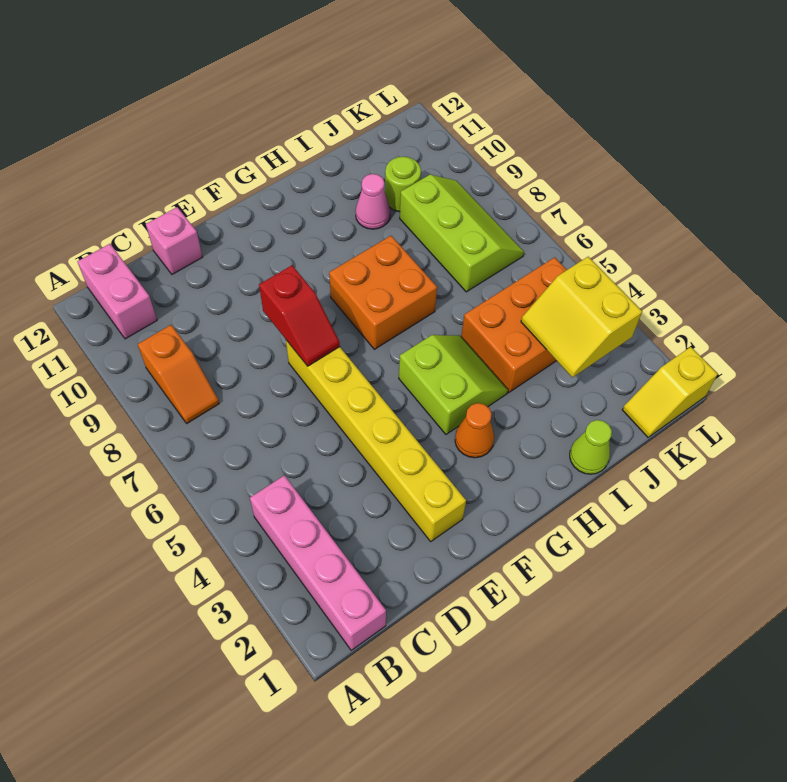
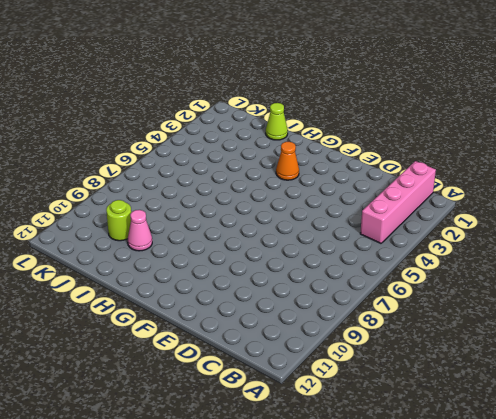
none -> orange 1x2 slope [138,325,219,423]
none -> pink 1x2 brick [77,244,157,339]
none -> pink 1x1 brick [146,207,202,274]

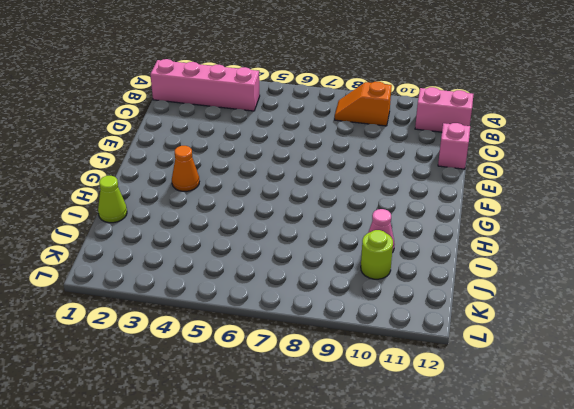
none -> yellow 1x6 brick [286,340,466,541]
none -> lime 2x2 slope [399,335,508,434]
none -> orange 2x2 brick [329,236,437,349]

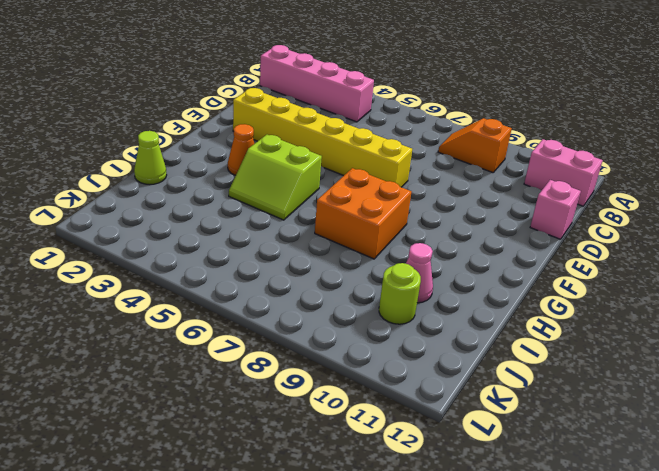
none -> orange 2x3 brick [461,257,567,393]
none -> lime 2x3 slope [400,175,524,292]
none -> yellow 1x2 slope [622,347,718,437]

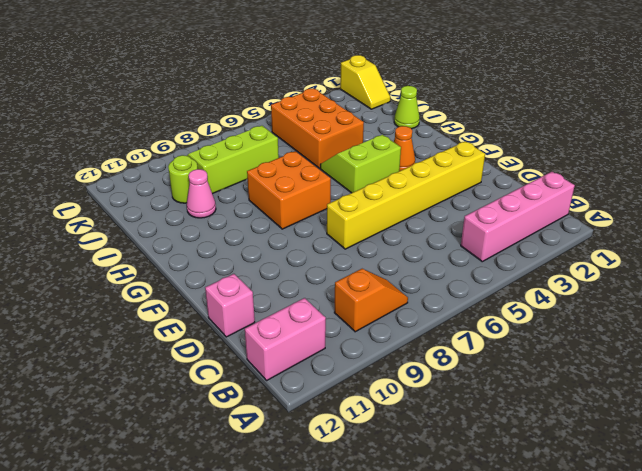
none -> red 1x2 slope [259,265,340,366]
none -> yellow 2x2 slope [521,257,642,377]

